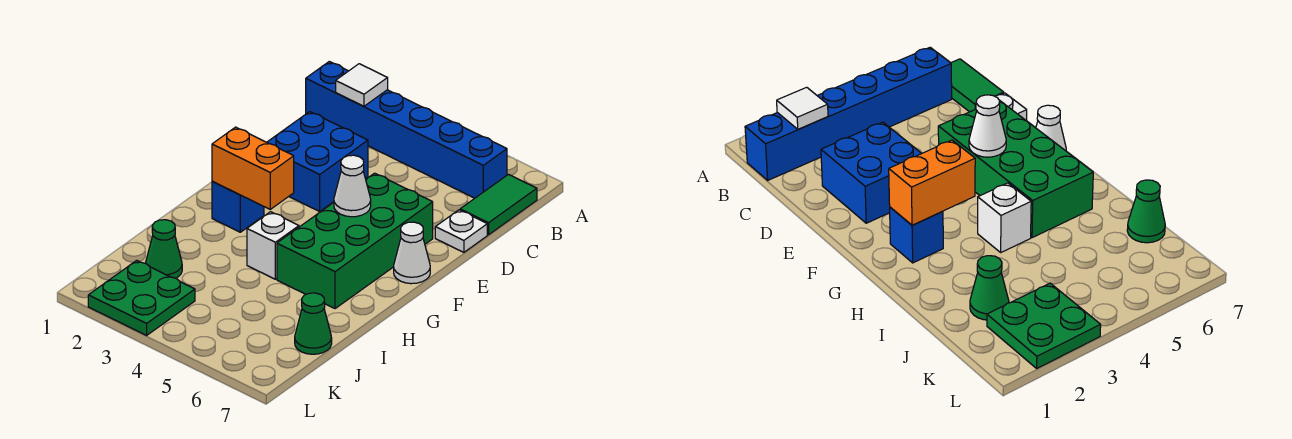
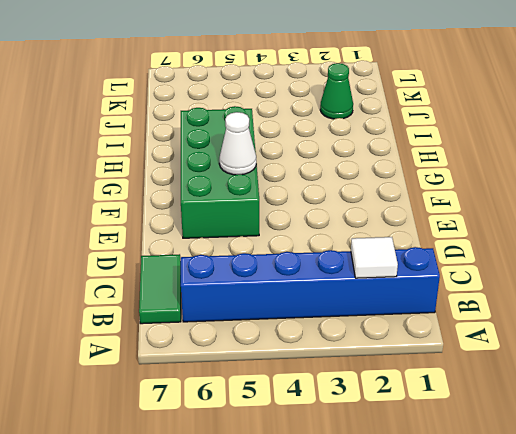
none -> blue 2x2 brick [267,112,368,211]
none -> white 1x1 plate [435,210,487,252]
none -> white 1x1 cone [394,222,430,284]

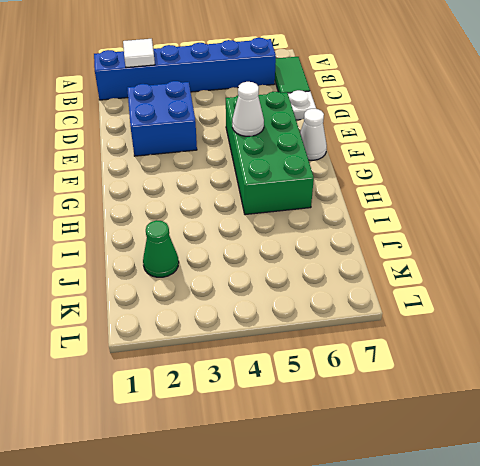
none -> blue 1x1 brick [212,181,264,232]
none -> white 1x1 brick [247,212,299,279]
none -> green 1x1 cone [295,293,332,354]

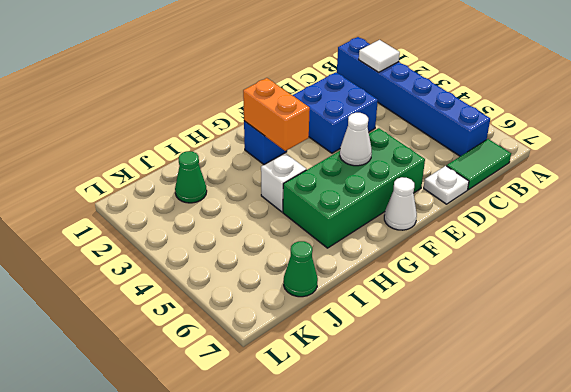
none -> green 2x2 plate [88,260,195,335]

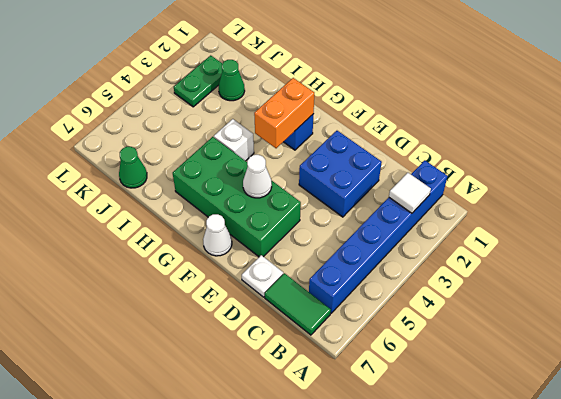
green 1x2 plate [174,55,222,107] -> green 2x2 plate [88,260,195,335]

